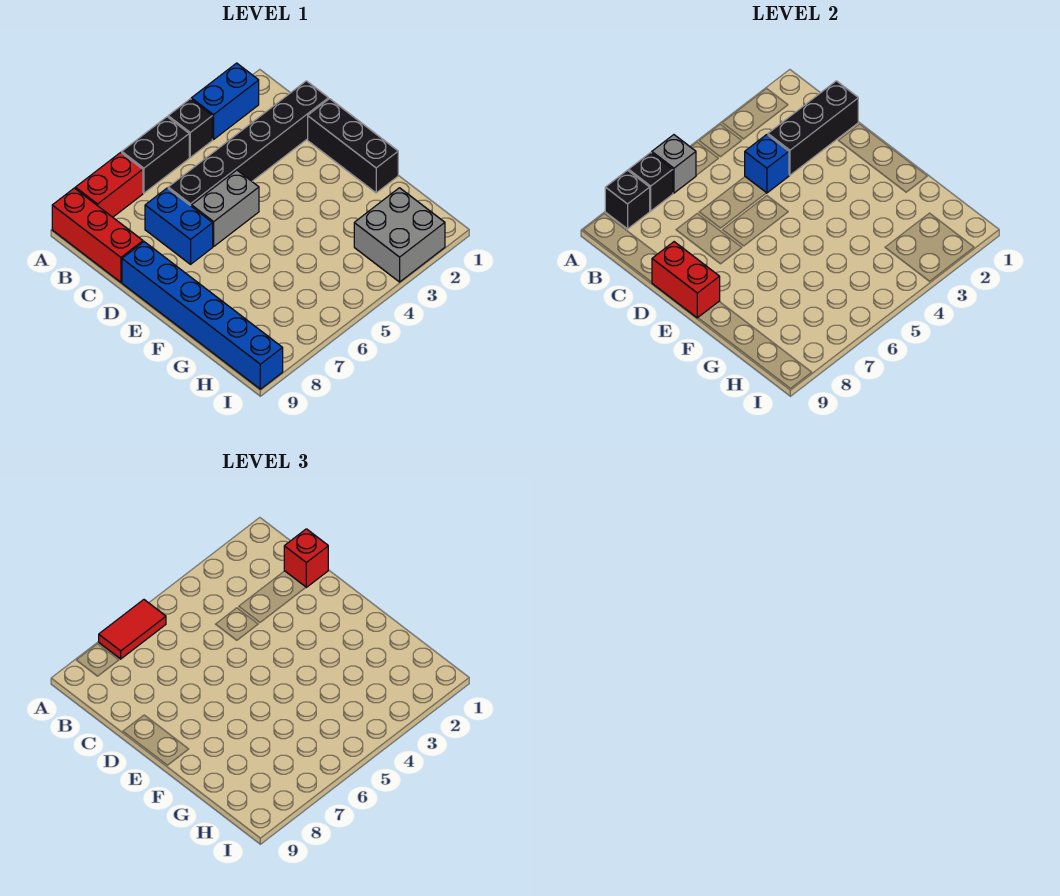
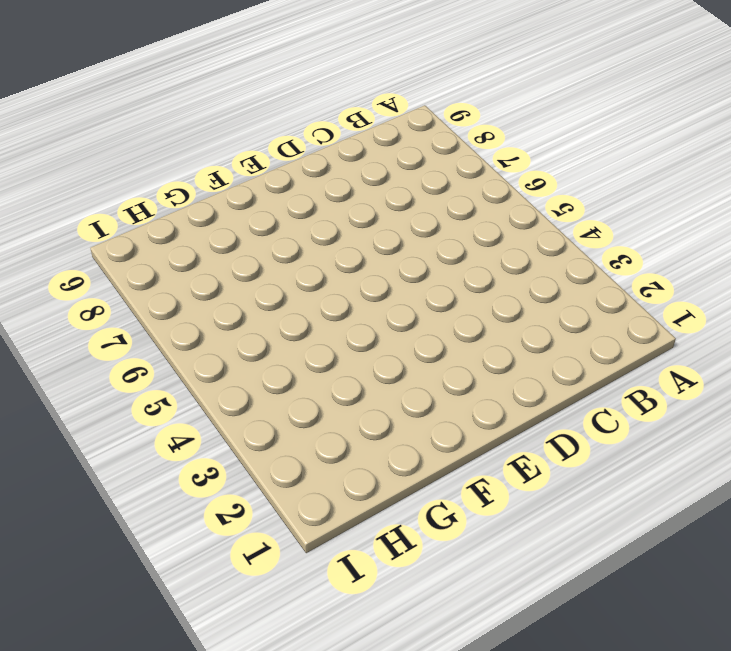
none -> blue 1x2 brick [191,63,259,140]
none -> black 1x1 brick [168,99,212,157]
none -> black 1x2 brick [122,117,189,193]

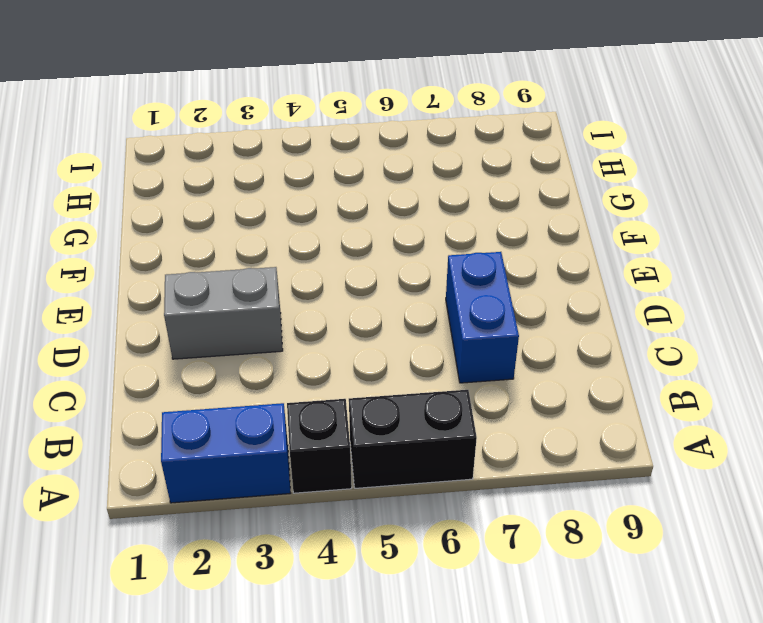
grey 1x2 brick [164,267,283,359] -> grey 1x2 brick moved to [192,170,259,246]
none -> red 1x2 brick [75,152,143,217]
none -> red 1x3 brick [52,188,143,282]
none -> black 1x6 brick [168,81,328,206]

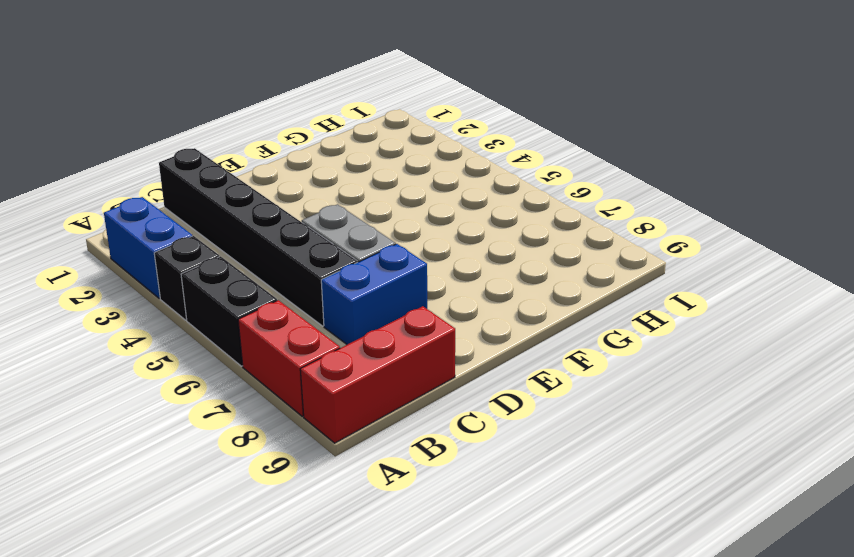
none -> black 1x3 brick [308,99,398,193]
none -> blue 1x6 brick [122,242,283,389]
none -> grey 2x2 brick [354,188,445,282]

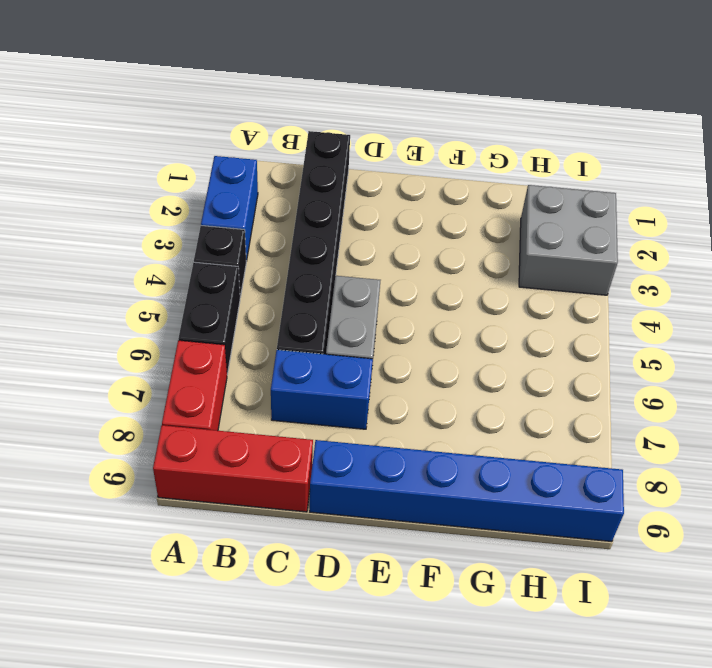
none -> black 1x3 brick [308,99,398,193]
none -> grey 1x1 brick [652,135,696,193]
none -> black 1x1 brick [629,152,673,211]

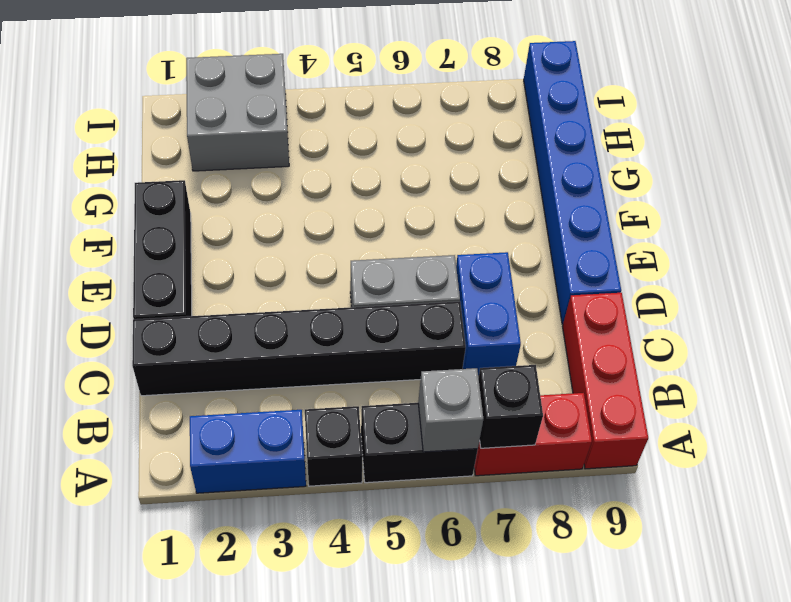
none -> black 1x1 brick [605,170,650,229]
none -> black 1x3 brick [768,81,858,175]
none -> blue 1x1 brick [745,135,789,193]

